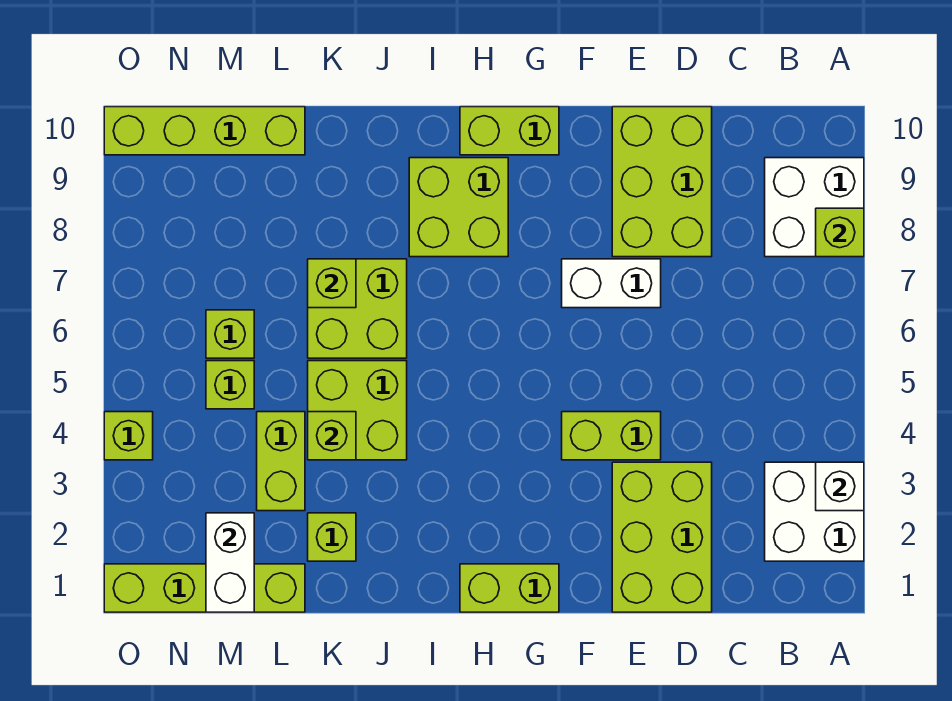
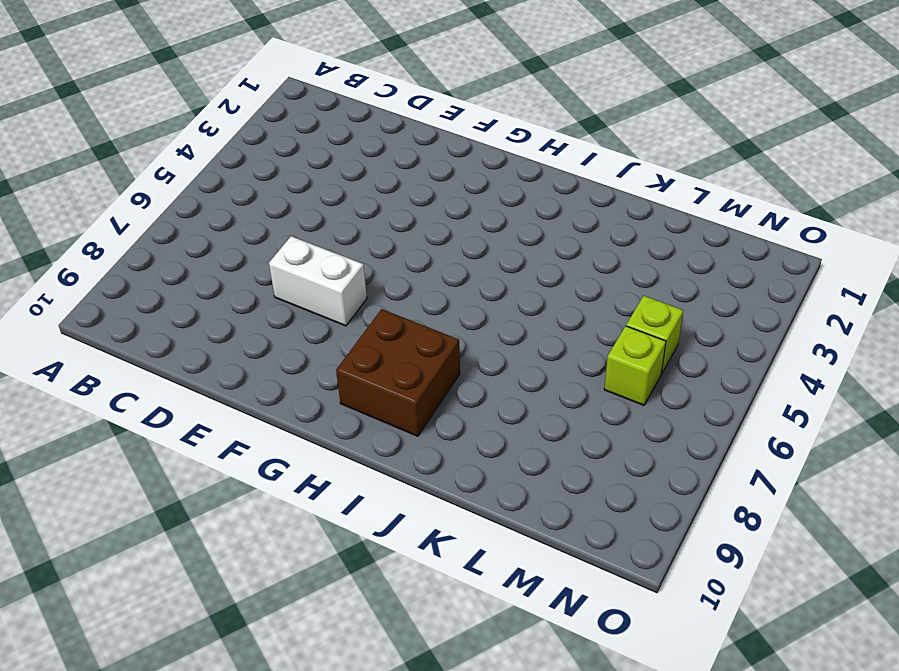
brown 2x2 brick [336,309,460,436] -> lime 2x2 brick [409,158,508,257]
none -> white 2x2 brick [765,462,864,561]
none -> white 2x2 brick [765,158,864,257]
none -> lime 2x3 brick [612,462,712,612]

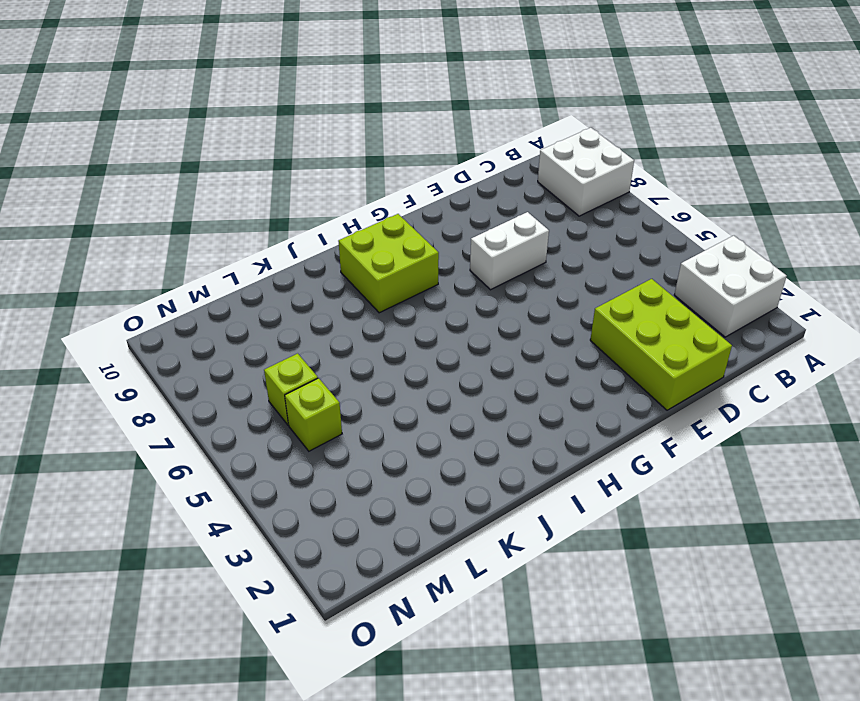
none -> lime 2x3 brick [612,107,712,257]
none -> lime 1x2 brick [562,412,661,460]
none -> lime 1x2 brick [460,564,559,612]

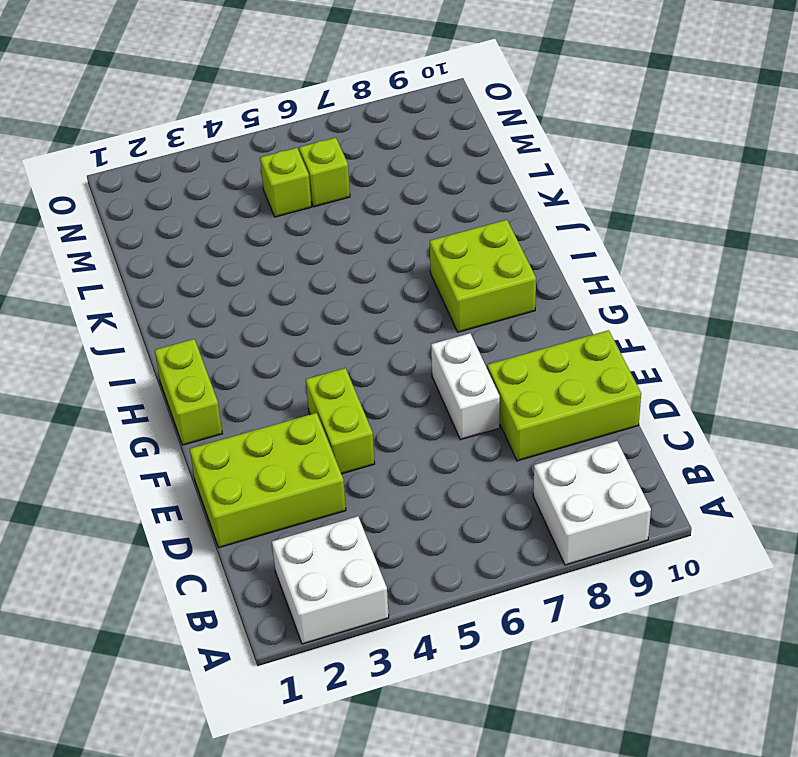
none -> lime 1x2 brick [460,107,559,155]
none -> lime 2x2 brick [308,361,407,460]
none -> lime 2x2 brick [308,259,407,358]

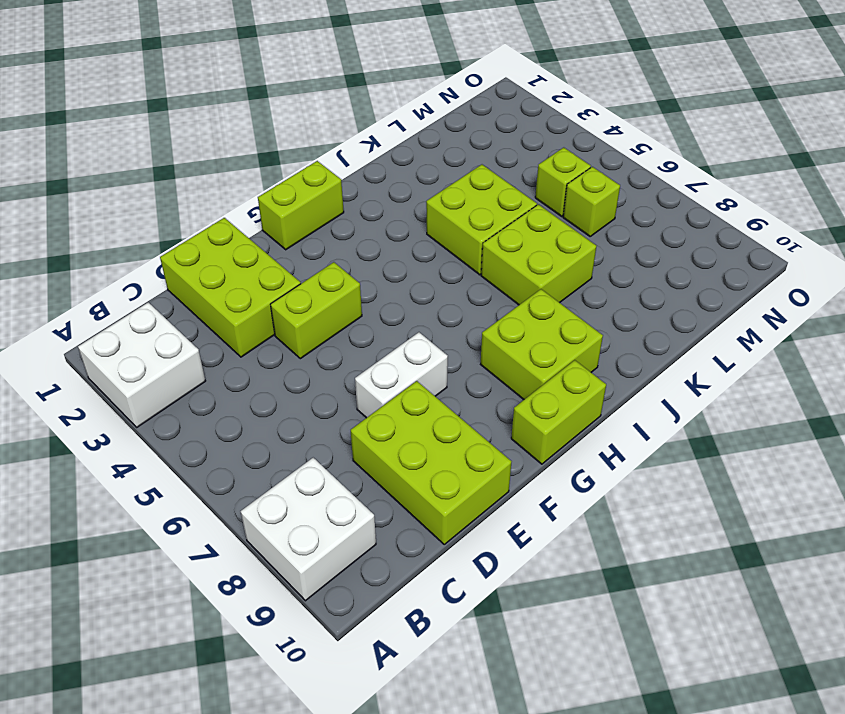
none -> lime 1x1 brick [308,513,356,561]
none -> lime 1x4 brick [104,564,305,612]
none -> lime 1x2 brick [257,412,305,511]

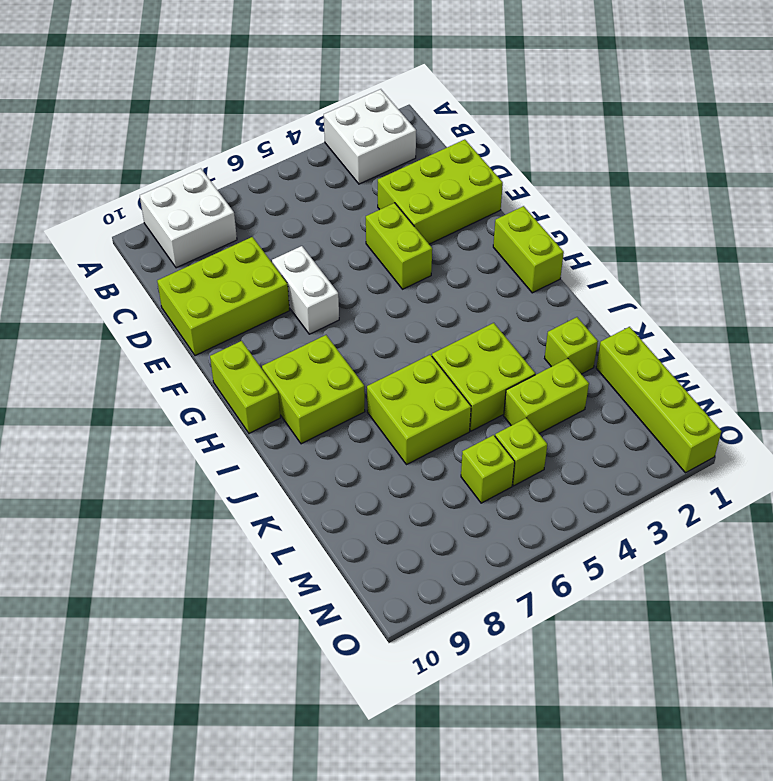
none -> lime 1x4 brick [104,107,305,155]
none -> lime 1x1 brick [104,412,153,460]
none -> white 1x1 brick [816,462,864,511]

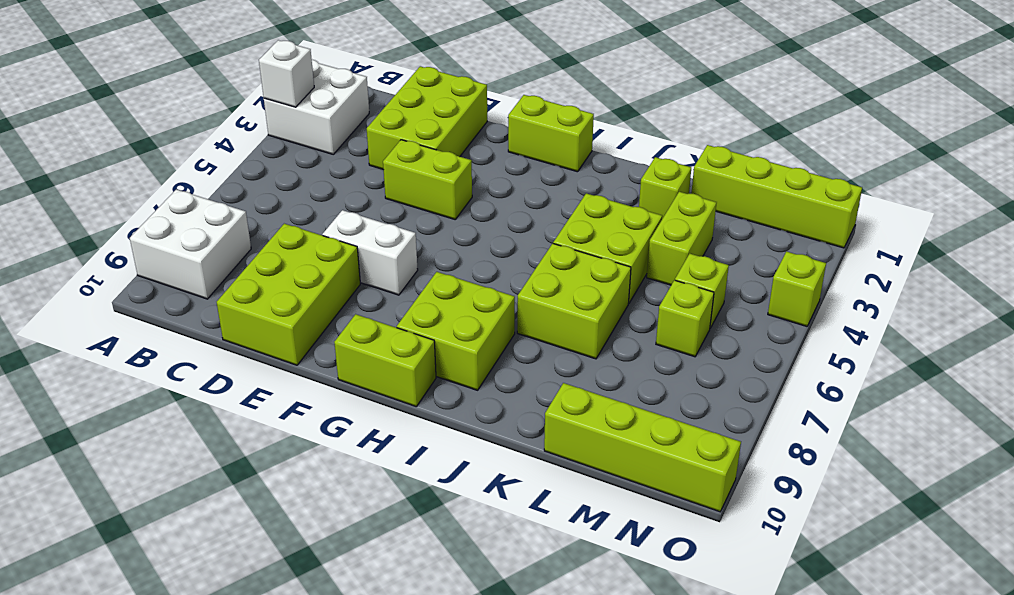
none -> lime 1x1 brick [816,208,864,257]
none -> lime 1x1 brick [308,412,356,460]
none -> lime 1x1 brick [308,259,356,308]

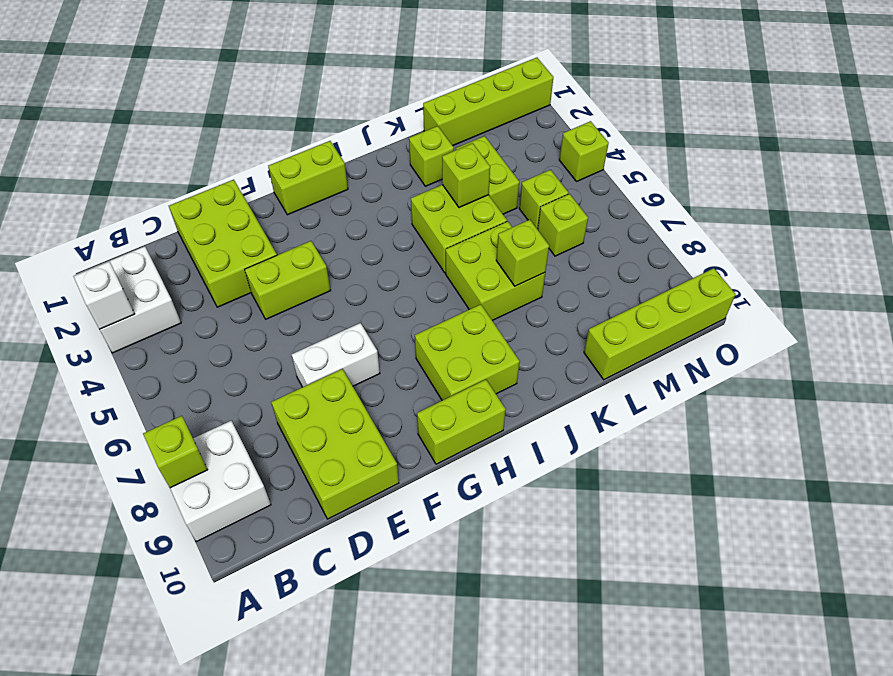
none -> white 1x2 brick [206,513,254,612]

